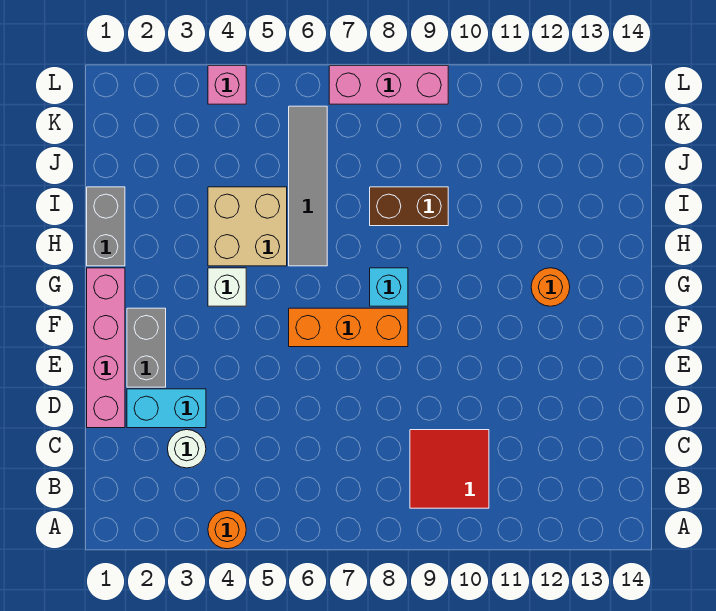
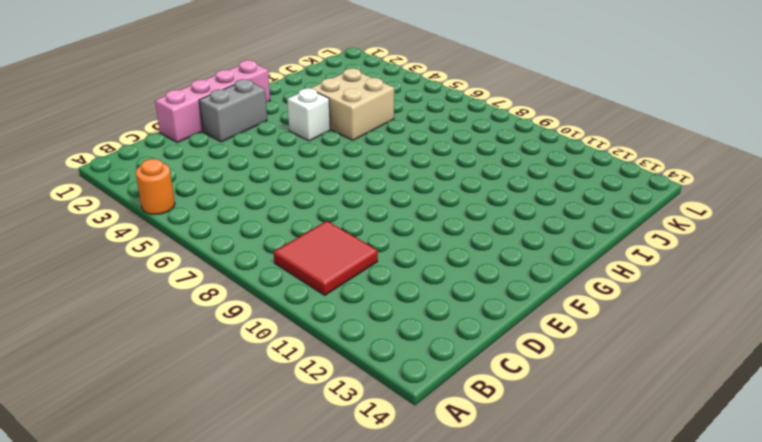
none -> white 1x1 round brick [168,430,206,468]
none -> cyan 1x2 brick [127,389,206,428]
none -> orange 1x3 brick [289,308,408,347]

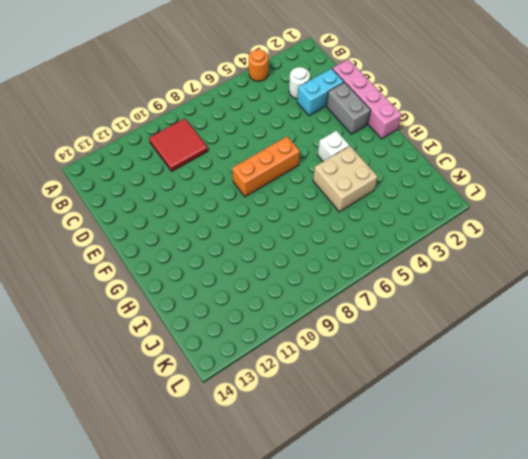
none -> cyan 1x1 brick [370,268,408,306]
none -> orange 1x1 round brick [531,268,570,306]
none -> grey 1x2 brick [87,187,125,266]

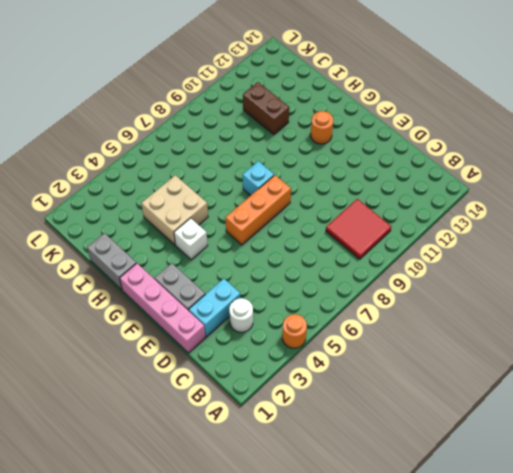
brown 1x2 brick [243,82,289,135] -> brown 1x2 brick turned to [370,187,448,226]
none -> grey 1x4 tile [289,106,327,266]
none -> pink 1x1 brick [208,66,246,104]
none -> pink 1x3 brick [329,66,448,104]

